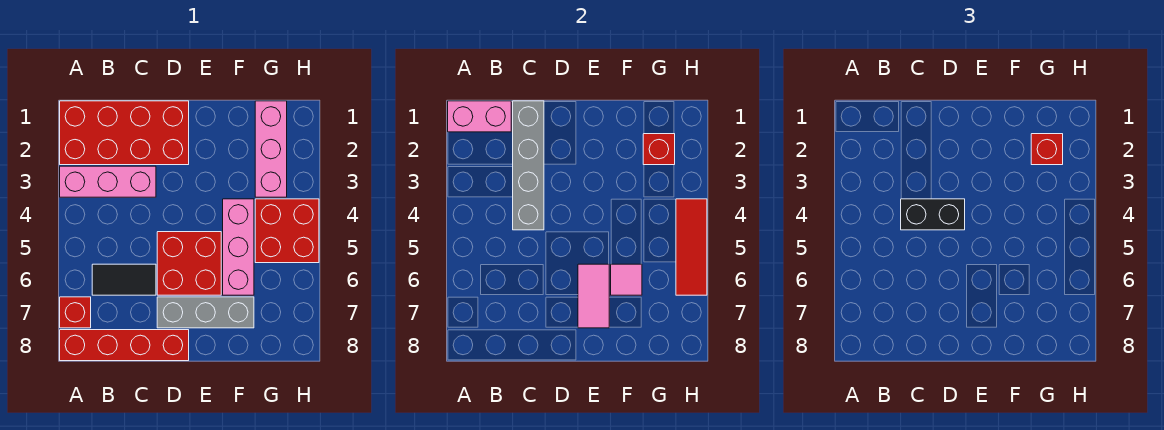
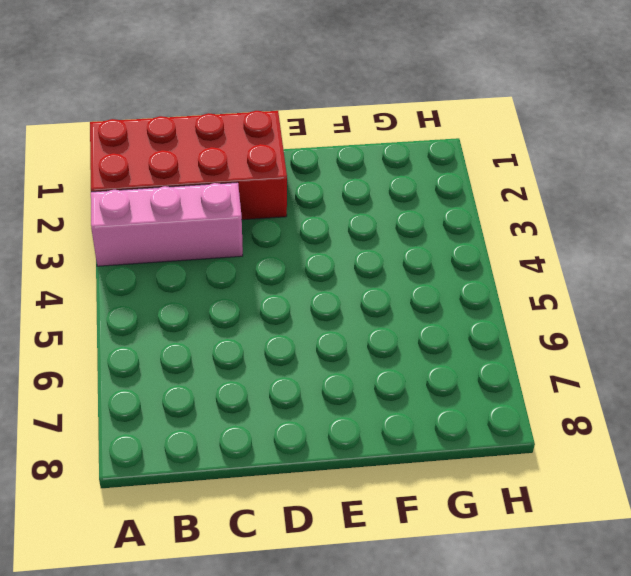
none -> red 1x1 brick [60,297,91,328]
none -> red 1x4 brick [60,330,189,361]
none -> black 1x2 tile [92,264,156,295]

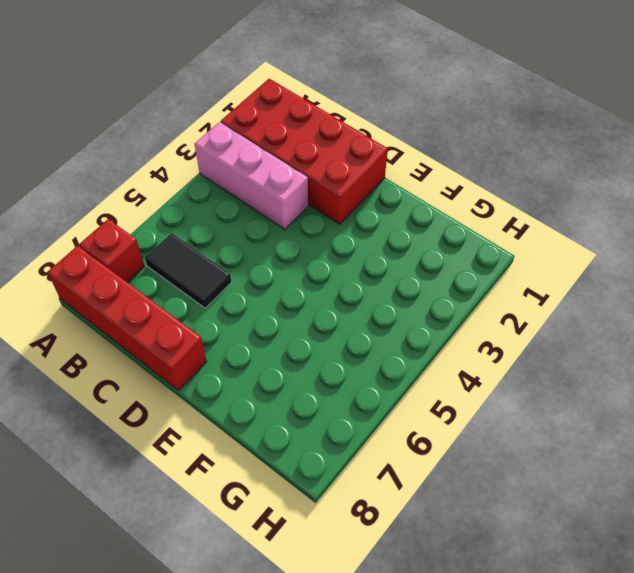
none -> red 2x2 brick [157,232,221,295]
none -> grey 1x3 brick [157,297,254,328]
none -> pink 1x3 brick [223,199,254,295]

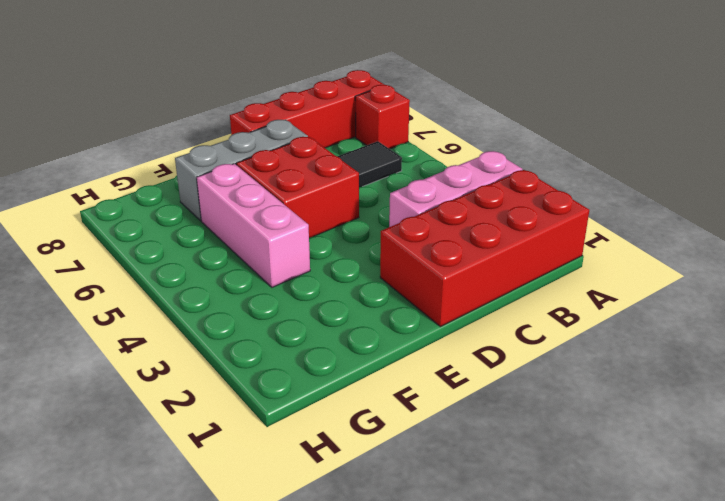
none -> pink 1x3 brick [255,101,287,197]
none -> red 2x2 brick [255,199,319,263]
none -> pink 1x2 brick [448,101,511,132]

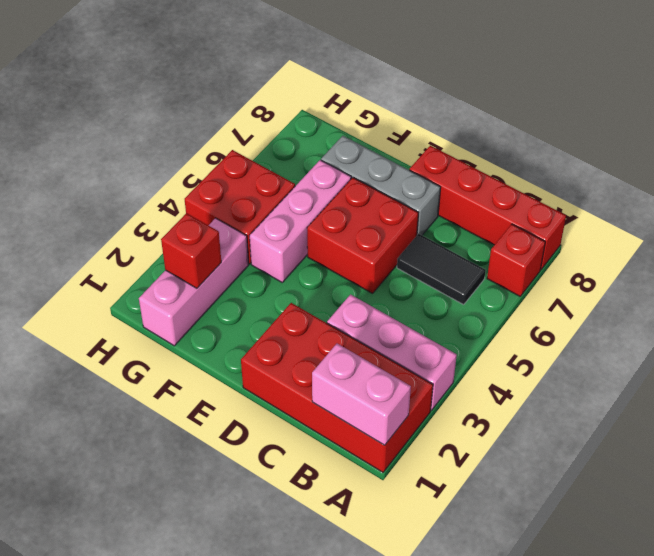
none -> grey 1x4 brick [513,101,544,230]
none -> pink 1x2 tile [578,264,609,328]
none -> pink 1x1 tile [611,264,642,295]

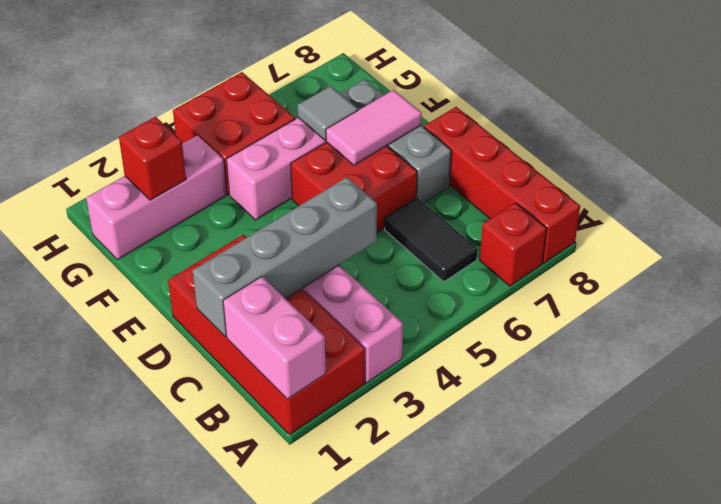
grey 1x1 tile [298,86,358,140] -> pink 1x1 tile [611,264,642,295]
none -> red 1x3 tile [676,199,707,295]
none -> black 1x2 brick [901,199,965,230]
none -> red 1x1 brick [1031,134,1063,165]

